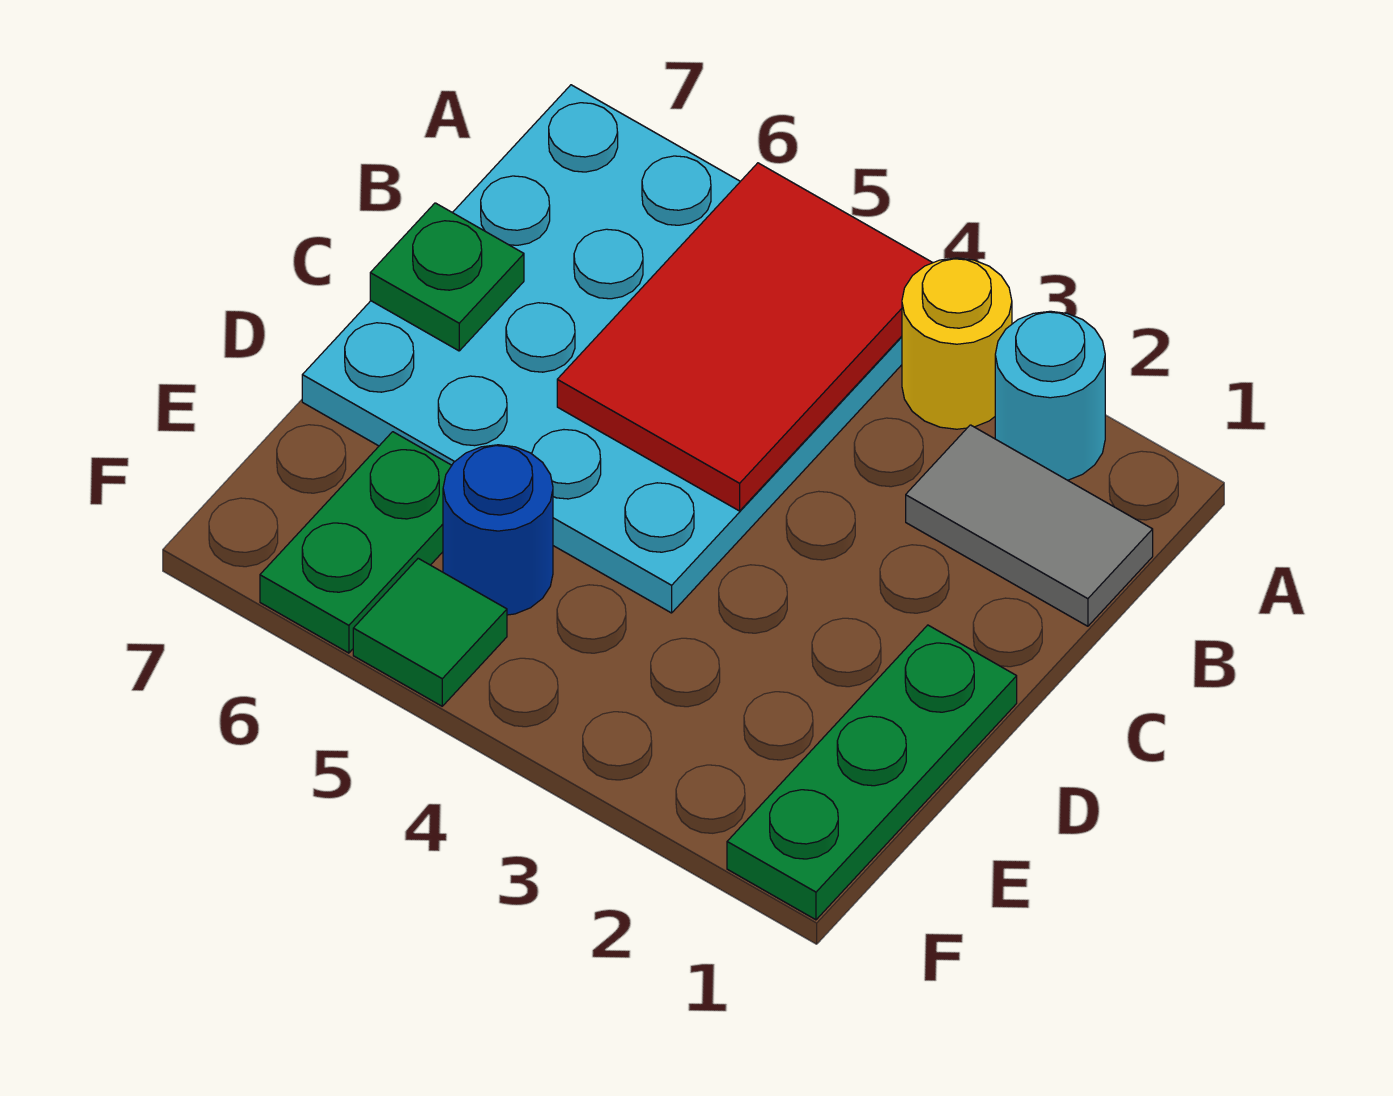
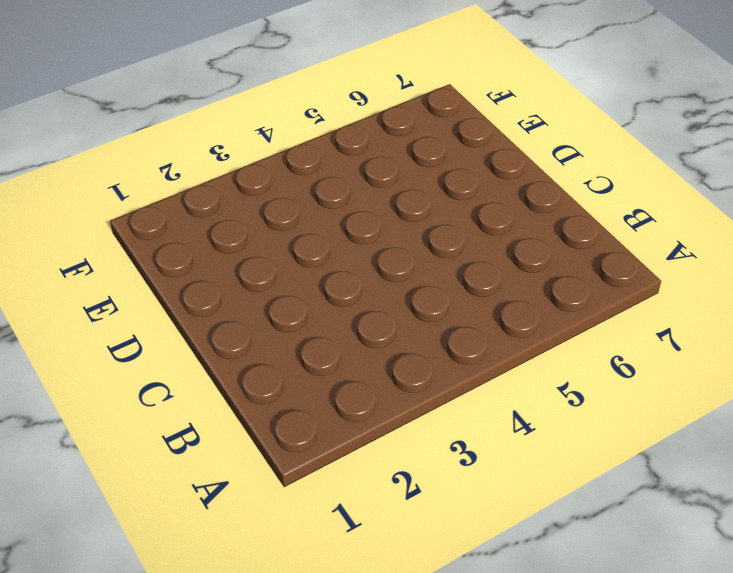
none -> cyan 1x1 round brick [995,311,1105,480]
none -> yellow 1x1 round brick [902,258,1012,429]

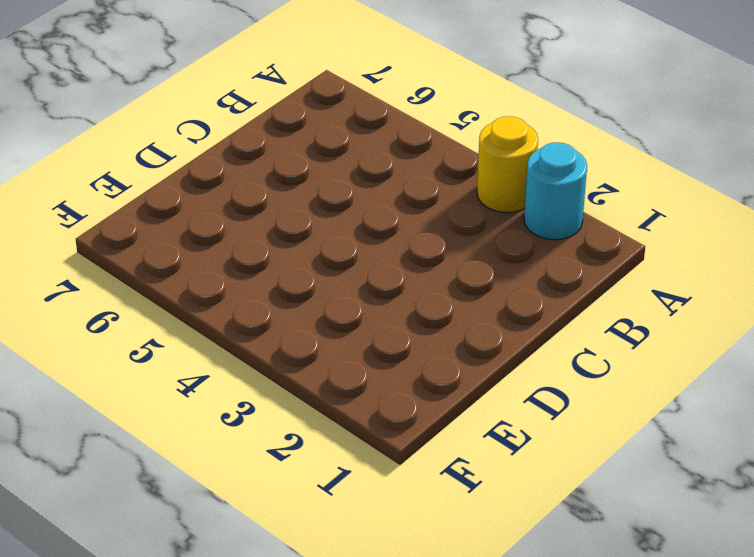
none -> cyan 4x4 plate [302,85,902,613]
none -> grey 1x2 tile [906,425,1153,626]

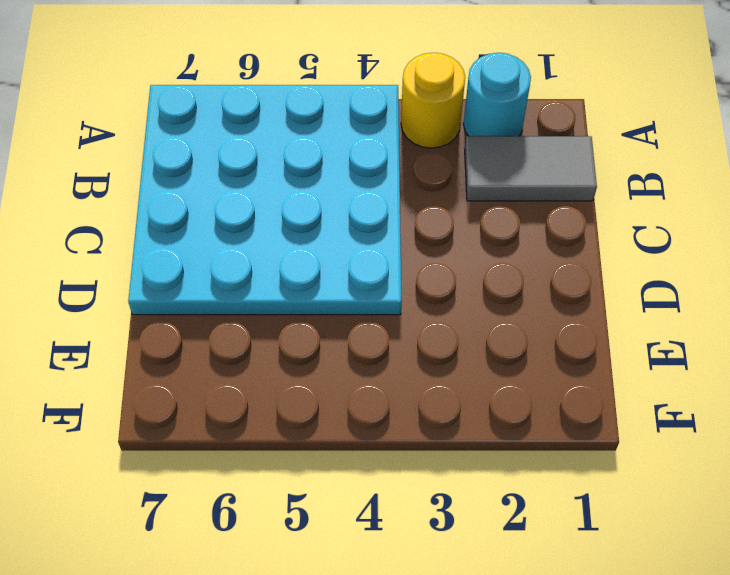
none -> green 1x3 plate [727,625,1017,920]
none -> blue 1x1 round brick [443,445,553,615]

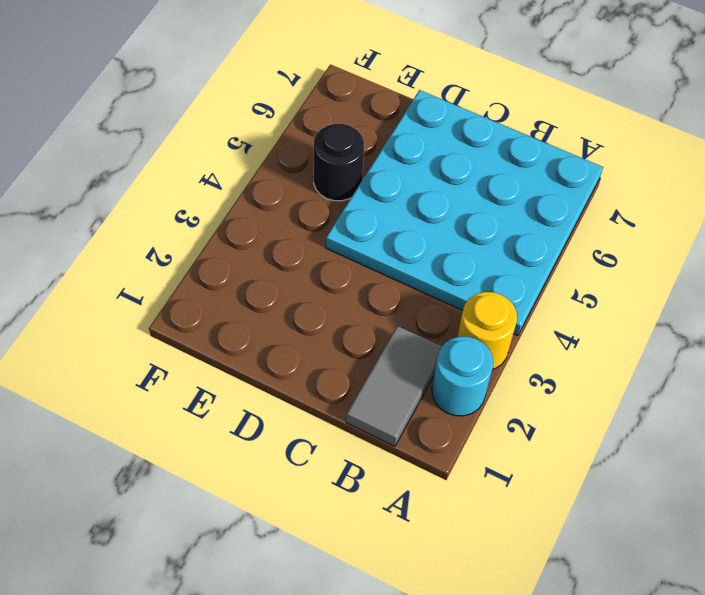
black 1x1 round brick [314,124,364,201] -> blue 1x1 round brick [443,445,553,615]
none -> green 1x3 plate [727,625,1017,920]
none -> green 1x2 plate [260,432,452,653]

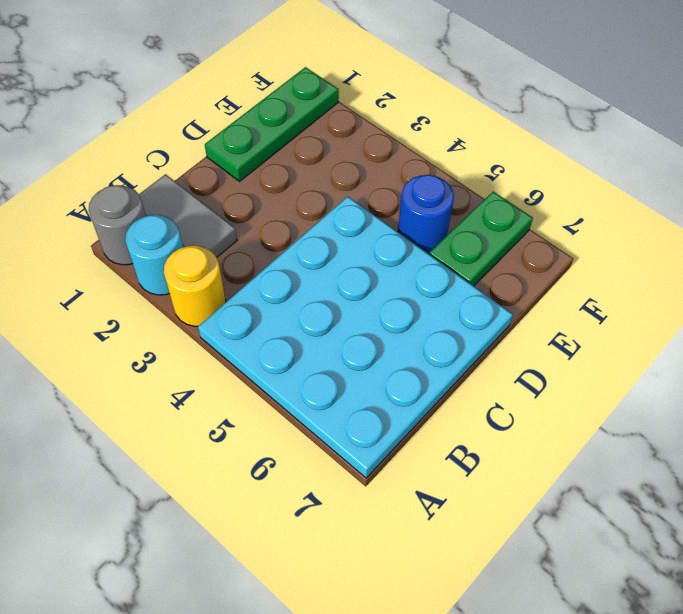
grey 1x1 round brick [89,185,146,265] -> none
none -> green 1x1 tile [353,558,507,706]
none -> red 2x3 tile [557,163,933,511]

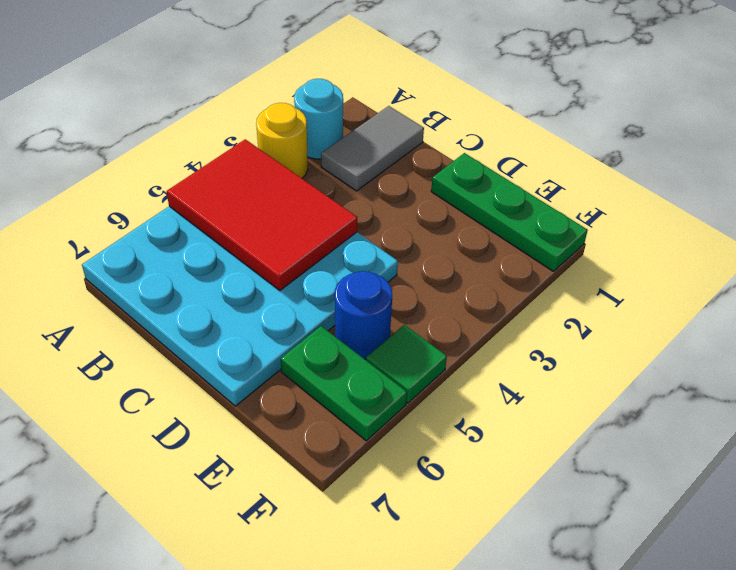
none -> green 1x1 plate [370,203,524,351]

